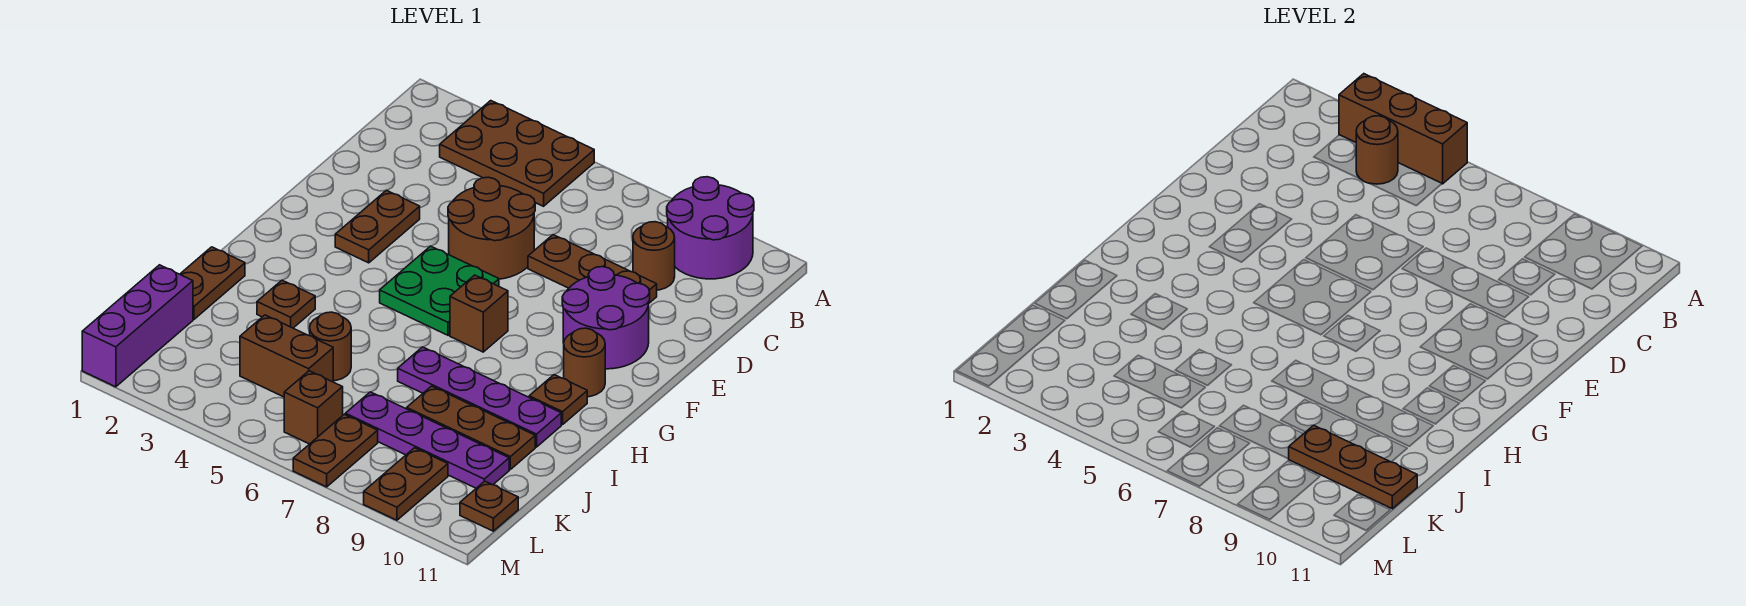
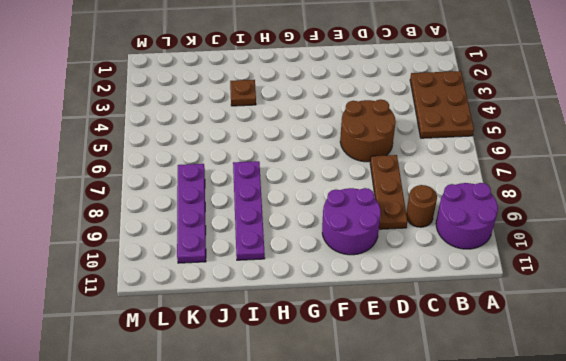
none -> brown 1x2 plate [335,190,420,263]
none -> green 2x2 plate [380,246,499,335]
none -> brown 1x1 brick [450,275,508,352]

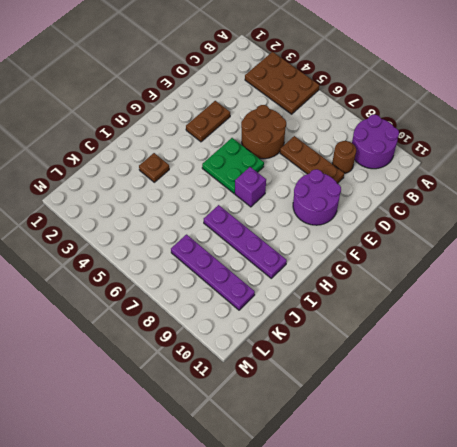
purple 1x1 brick [235,167,266,207] -> brown 1x1 brick [450,275,508,352]
none -> brown 1x1 round brick [564,328,605,397]
none -> brown 1x1 plate [529,375,587,425]
none -> brown 1x2 plate [180,247,245,319]

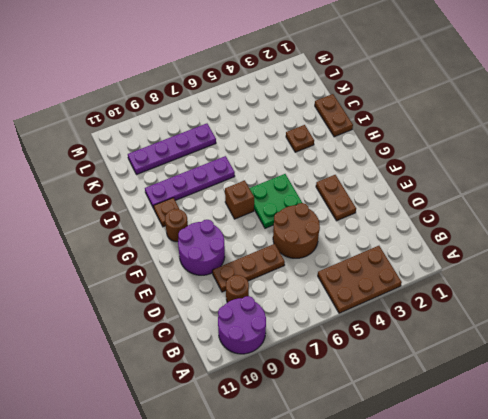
none -> brown 1x1 round brick [310,312,351,381]
none -> brown 1x3 plate [407,386,535,469]
none -> purple 1x3 brick [82,265,193,387]

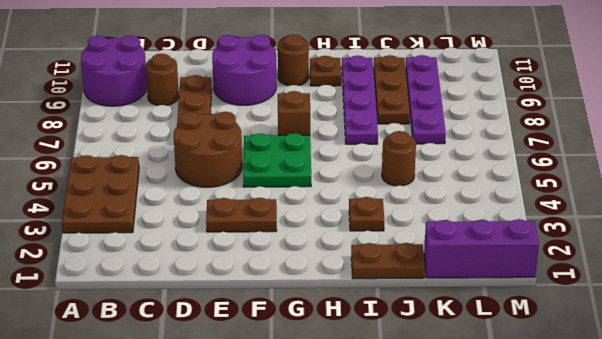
none -> brown 1x2 brick [240,315,333,397]
none -> brown 1x1 brick [284,371,343,444]
none -> brown 1x2 plate [293,414,378,487]

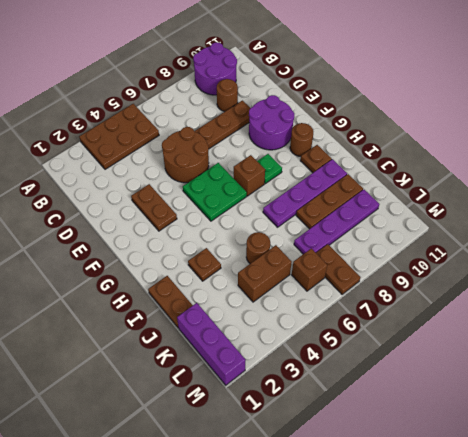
green 1x1 plate [257,154,282,184] -> none
none -> brown 1x2 plate [364,448,448,520]
none -> brown 1x1 plate [460,481,518,531]
none -> brown 1x3 brick [1339,74,1467,184]

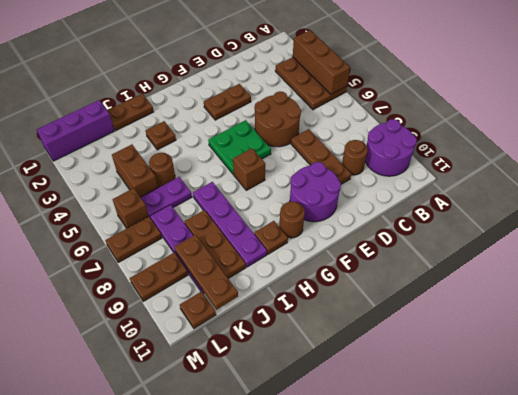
purple 1x2 plate [141,177,192,218] -> none
none -> brown 1x1 round brick [1356,116,1398,184]

